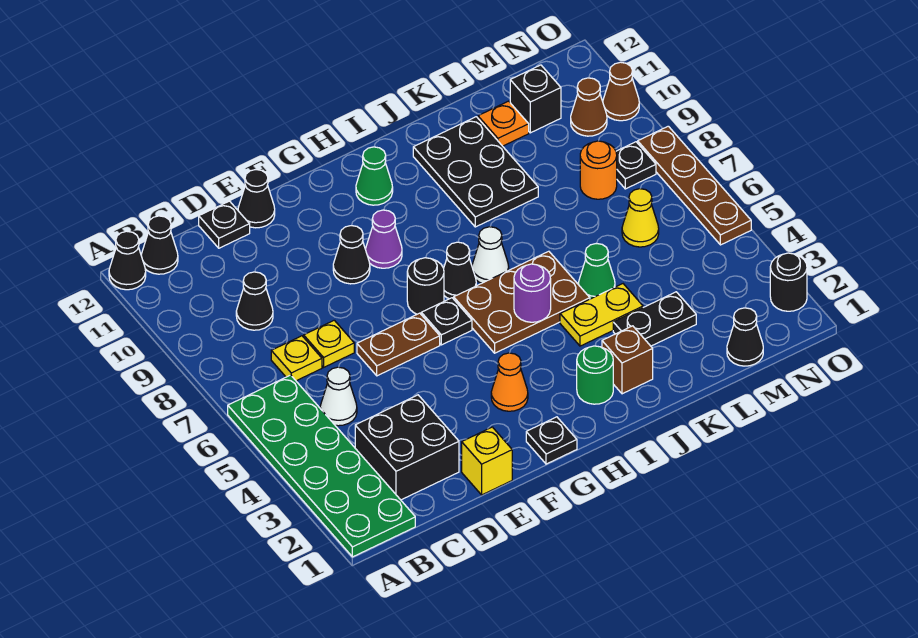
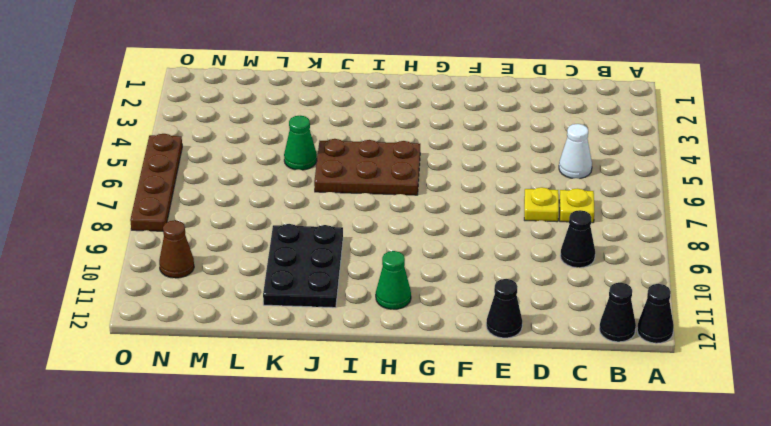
none -> green 2x6 plate [228,375,415,557]
none -> black 2x2 brick [355,395,459,500]
none -> black 1x1 plate [199,201,250,248]
none -> yellow 1x1 brick [462,427,512,495]

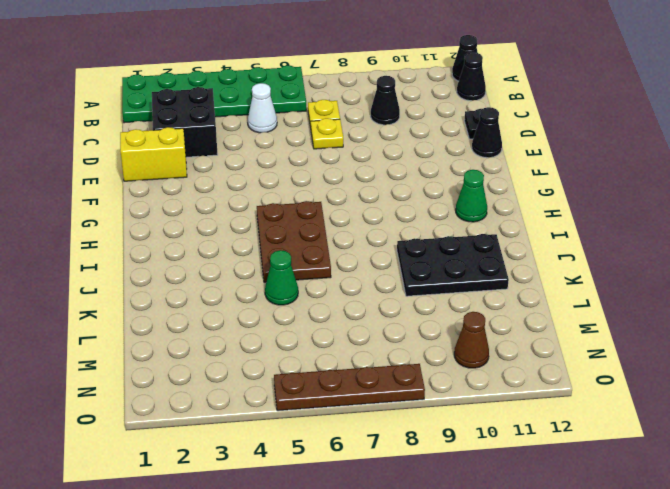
yellow 1x2 brick [120,127,187,181] -> yellow 1x1 brick [462,427,512,495]
none -> brown 1x2 plate [357,313,440,376]
none -> black 1x1 cone [333,226,370,284]
none -> black 1x1 plate [526,417,577,464]
none -> orange 1x1 cone [491,353,528,411]

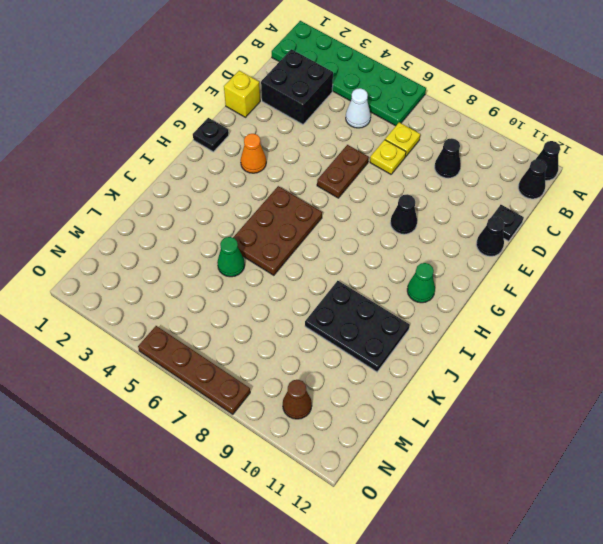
none -> black 1x1 plate [421,298,472,345]
none -> black 1x1 round brick [407,258,444,314]
none -> purple 1x1 cone [366,210,402,268]
none -> black 1x1 cone [444,242,476,299]

